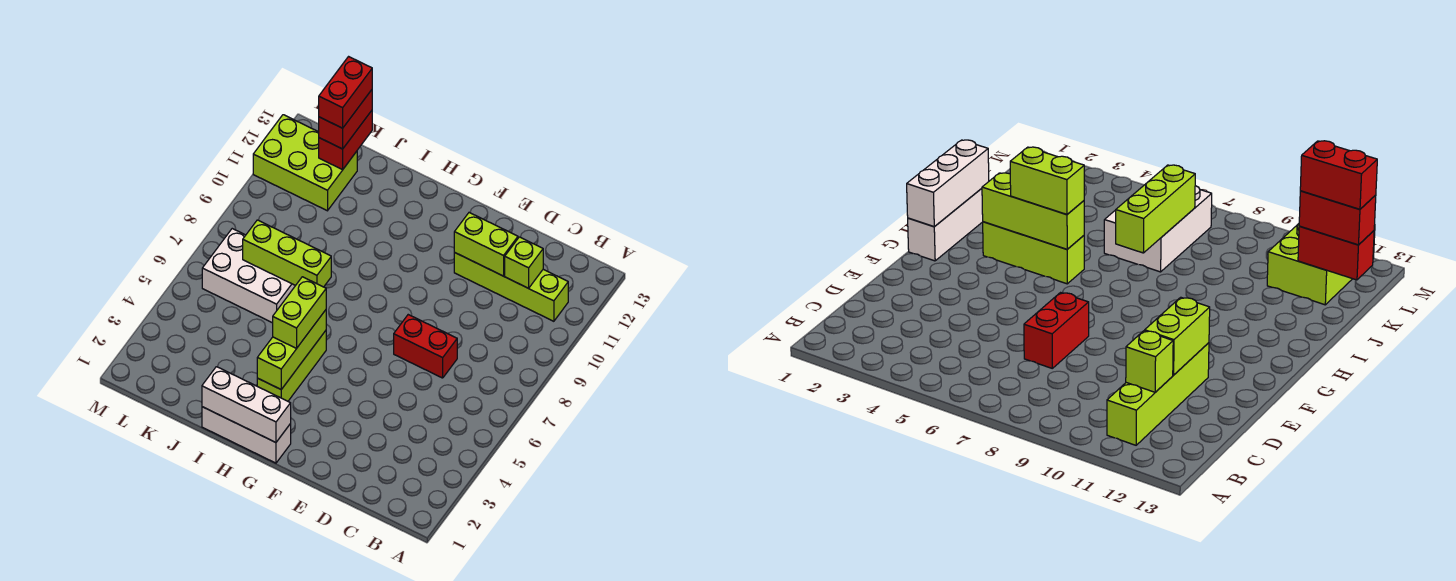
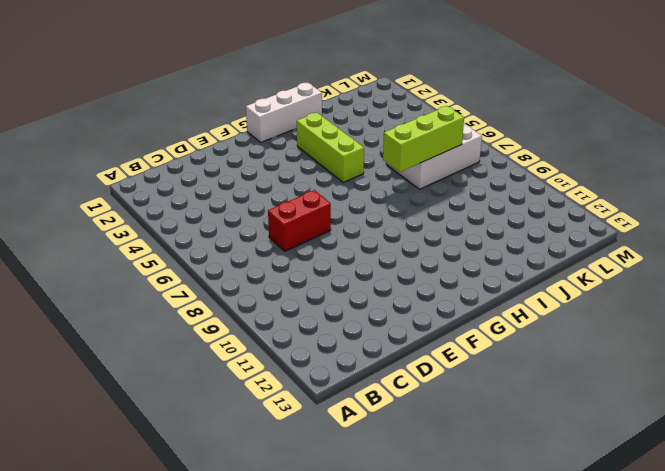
none -> lime 1x4 brick [454,252,568,321]
none -> lime 2x3 brick [253,115,357,211]
none -> lime 1x1 brick [505,237,543,288]

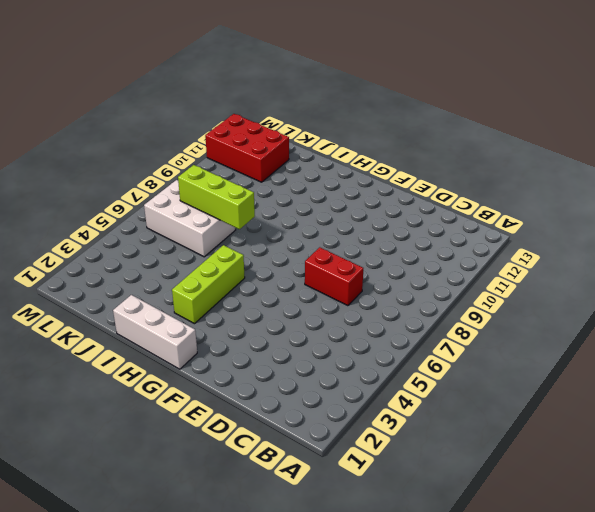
red 2x3 brick [205,114,289,182] -> lime 2x3 brick [253,115,357,211]
none -> lime 1x4 brick [454,252,568,321]
none -> lime 1x1 brick [505,237,543,288]
none -> lime 1x2 brick [454,213,518,276]

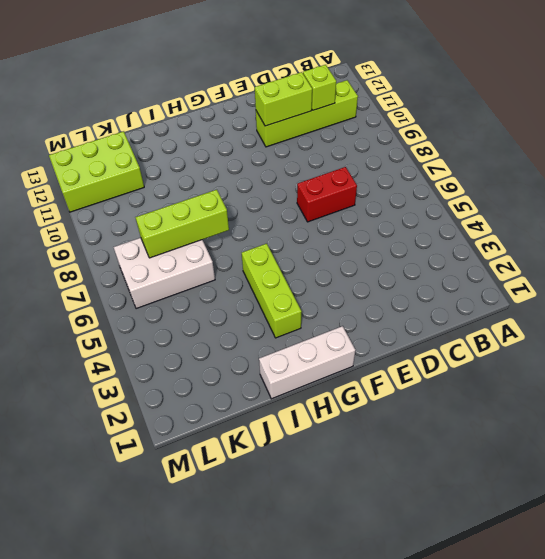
none -> white 1x3 brick [202,367,291,442]
none -> lime 1x3 brick [257,310,326,389]
none -> red 1x2 brick [319,111,372,170]

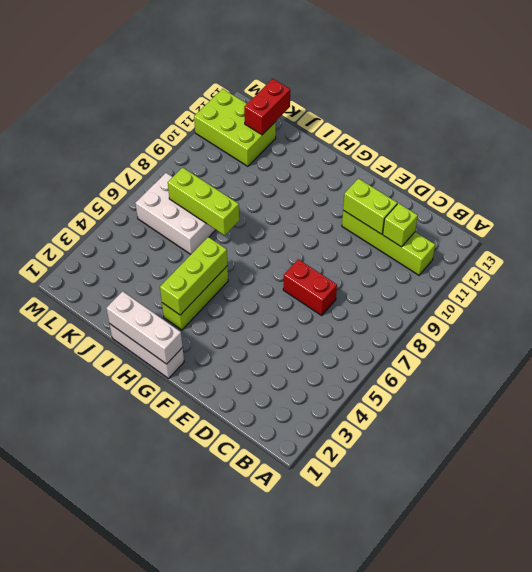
none -> lime 1x2 brick [273,277,326,349]
none -> red 1x2 brick [319,90,372,149]
none -> red 1x2 brick [319,57,372,128]

